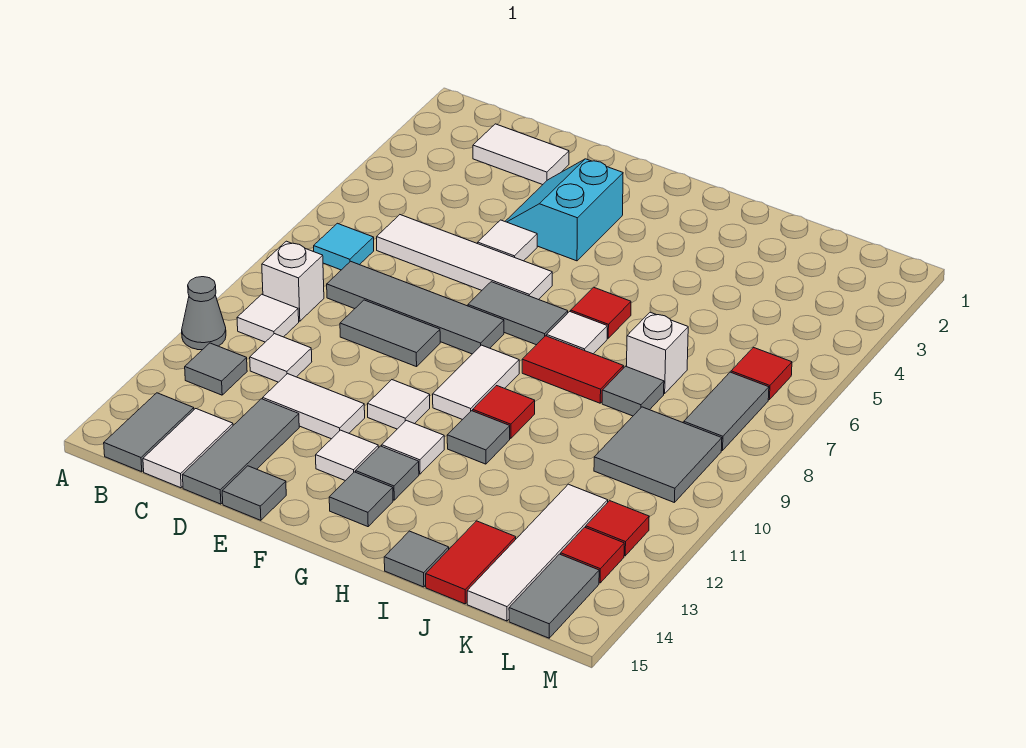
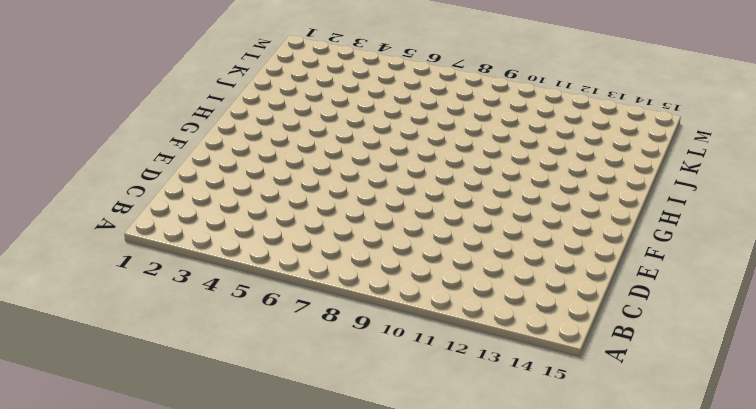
none -> grey 1x1 cone [182,277,226,350]
none -> cyan 1x1 tile [314,223,374,270]
none -> white 1x1 brick [262,241,324,321]
none -> white 1x1 tile [237,294,299,342]

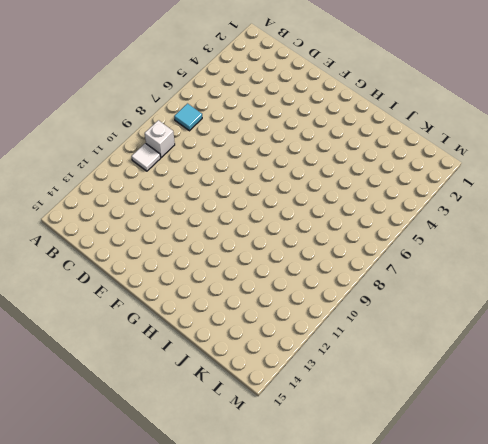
none -> grey 1x1 cone [182,277,226,350]
none -> grey 1x1 tile [185,343,247,395]
none -> grey 1x2 tile [104,393,194,472]
none -> white 1x2 tile [473,124,569,185]

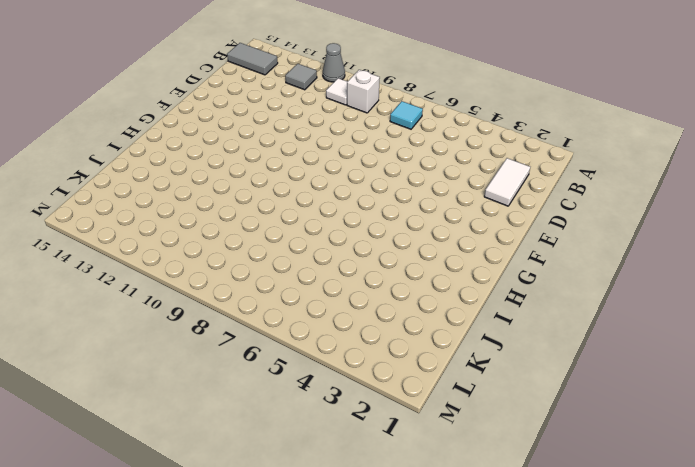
none -> white 1x4 tile [377,215,552,300]
none -> grey 1x4 tile [327,261,504,354]
none -> white 1x1 tile [250,334,312,382]
none -> white 1x2 tile [143,409,233,488]

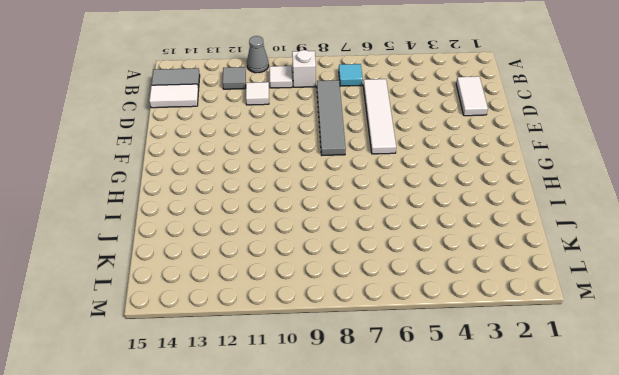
none -> grey 1x2 tile [340,300,440,367]
none -> white 1x2 tile [263,374,365,439]
none -> grey 1x3 tile [182,399,299,504]
none -> cyan 2x2 slope [505,159,623,261]

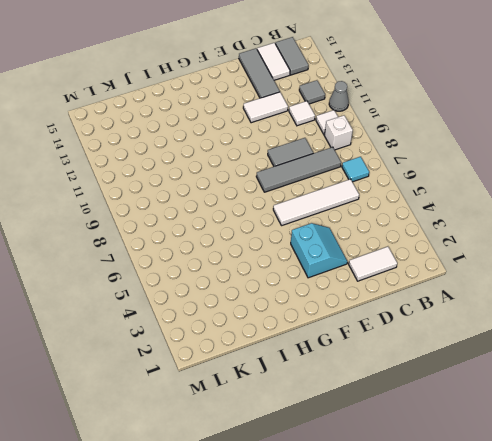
none -> white 1x1 tile [478,220,537,261]
none -> grey 1x1 tile [222,466,286,520]
none -> grey 1x2 tile [468,282,568,345]
none -> white 1x1 tile [368,380,430,429]

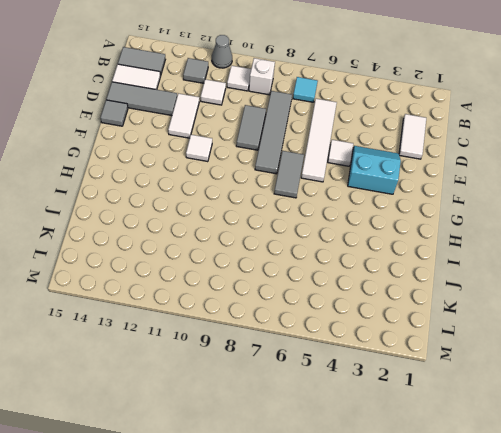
none -> white 1x1 tile [316,430,379,481]
none -> white 1x2 tile [433,345,519,420]
none -> white 1x1 tile [382,420,444,474]
none -> grey 1x1 tile [356,446,419,500]

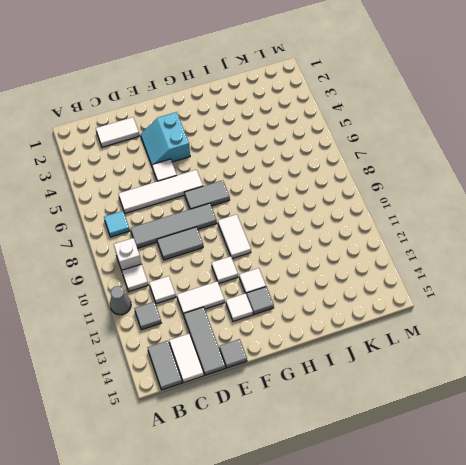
none -> grey 1x1 tile [329,472,393,527]
none -> red 1x1 tile [571,287,631,338]
none -> white 1x1 tile [547,311,607,354]
none -> red 1x2 tile [522,336,623,403]

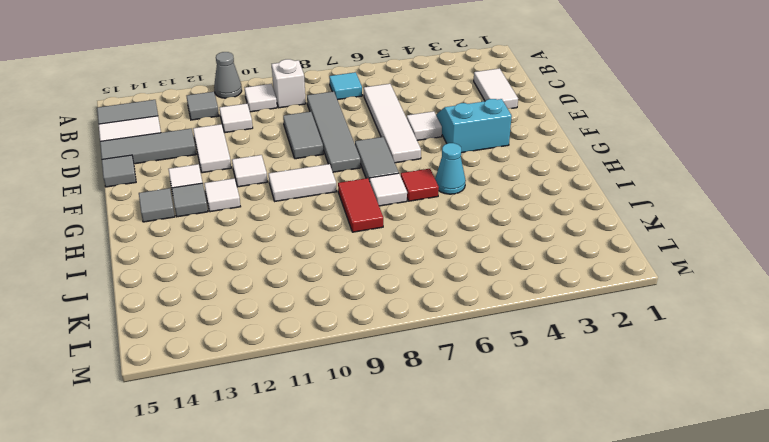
cyan 1x1 cone [435,143,466,194] -> none
none -> red 1x1 tile [473,386,535,438]
none -> grey 1x1 tile [447,411,510,464]
none -> grey 1x1 tile [384,531,449,587]
none -> white 1x1 brick [627,312,688,394]

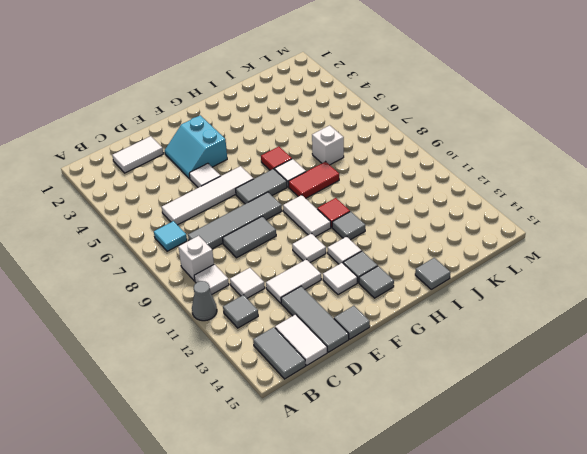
none -> grey 1x1 tile [602,366,664,416]
none -> red 1x2 tile [426,521,516,604]
none -> grey 2x2 tile [594,407,722,503]
none -> white 1x4 tile [467,484,608,621]

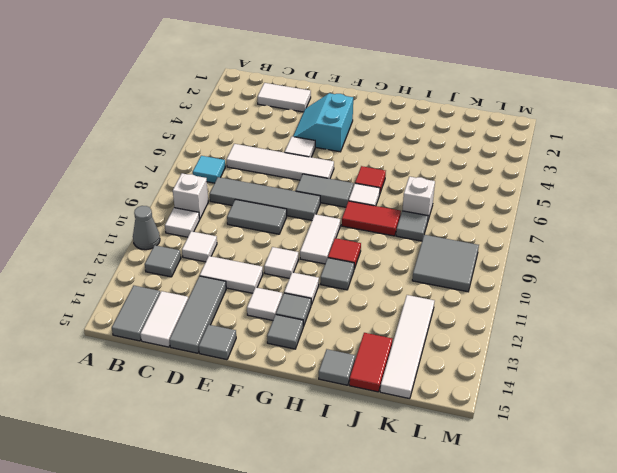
none -> red 1x1 tile [731,347,792,400]
none -> grey 1x2 tile [684,372,769,451]
none -> red 1x1 tile [586,501,649,556]
none -> red 1x1 tile [561,527,624,583]

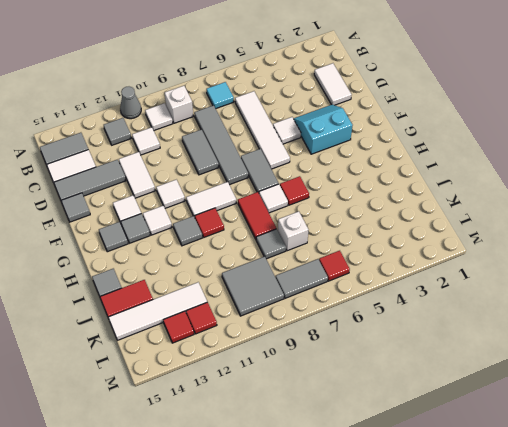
none -> grey 1x2 tile [509,554,599,638]

